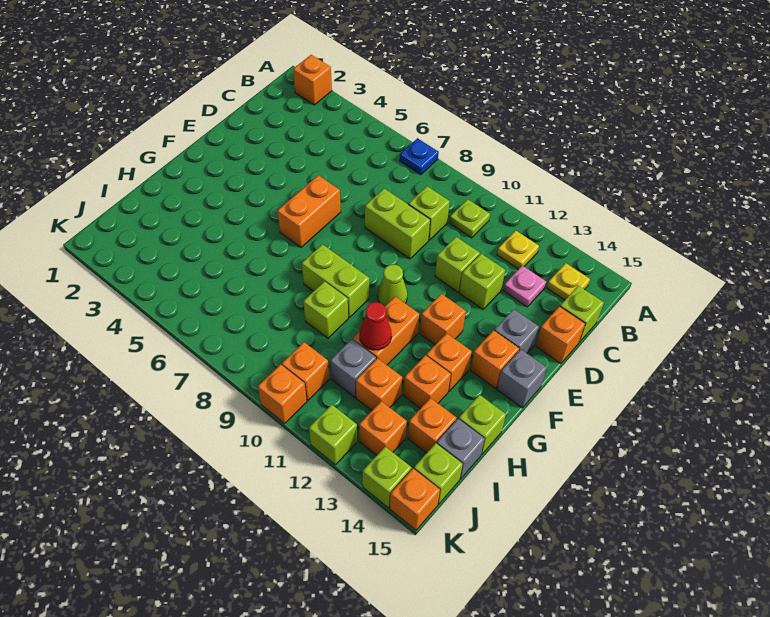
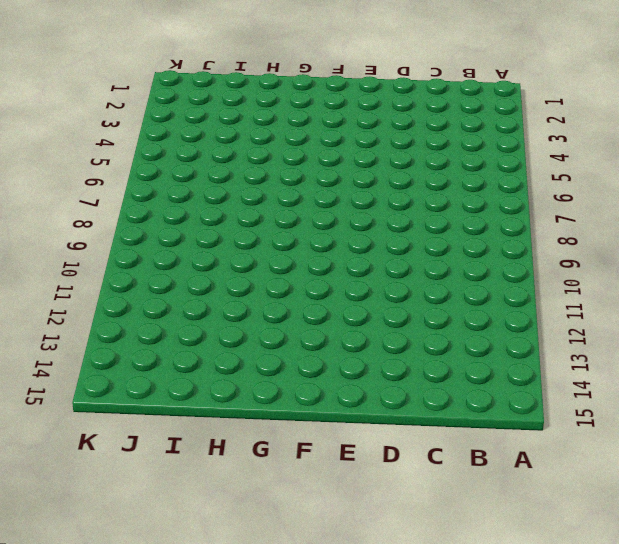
none -> orange 1x1 brick [293,55,332,105]
none -> blue 1x1 plate [400,138,439,175]
none -> lime 1x1 plate [449,199,490,238]
none -> yellow 1x1 plate [497,230,539,269]

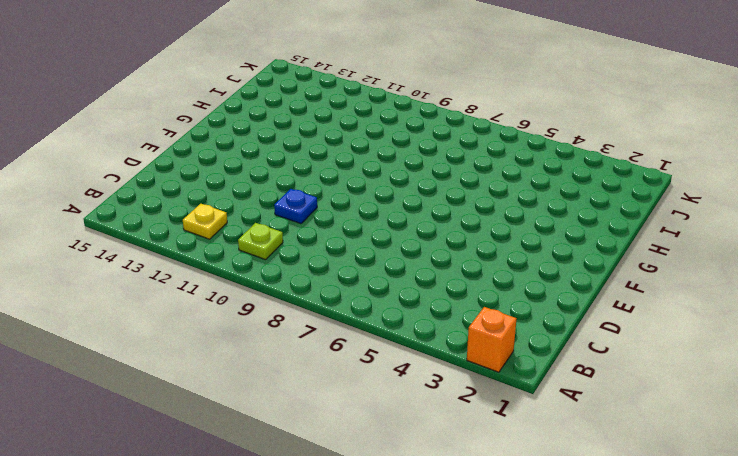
blue 1x1 plate [274,189,317,224] -> blue 1x1 plate moved to [400,138,439,175]
none -> yellow 1x1 plate [547,263,590,300]
none -> lime 1x1 brick [408,186,450,240]
none -> pink 1x1 plate [503,266,546,307]
none -> lime 1x1 brick [560,286,604,342]

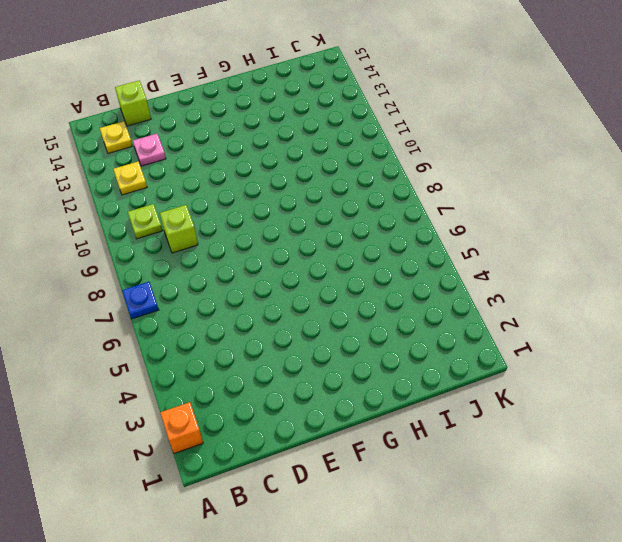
none -> lime 1x2 brick [365,189,430,259]
none -> lime 1x1 brick [435,237,480,292]
none -> lime 1x1 brick [460,254,505,309]
none -> orange 1x1 brick [536,306,585,364]

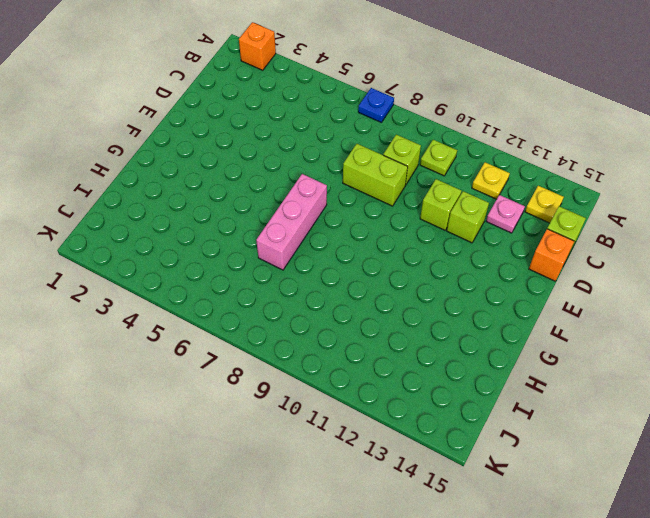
pink 1x3 brick [256,174,327,270] -> none
none -> orange 1x2 brick [277,175,341,247]
none -> grey 1x1 brick [494,309,539,353]
none -> lime 1x1 cone [377,265,407,307]
none -> orange 1x1 brick [420,294,466,345]

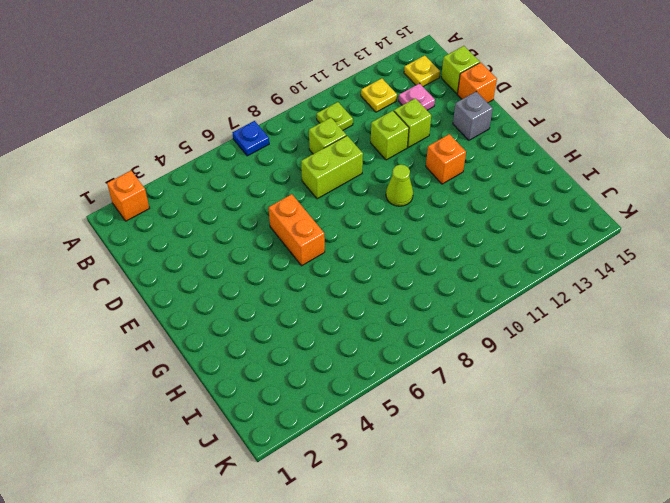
none -> orange 1x1 brick [471,330,519,388]
none -> grey 1x1 brick [497,349,547,408]
none -> lime 1x2 brick [302,244,369,317]
none -> orange 1x2 brick [353,297,419,365]

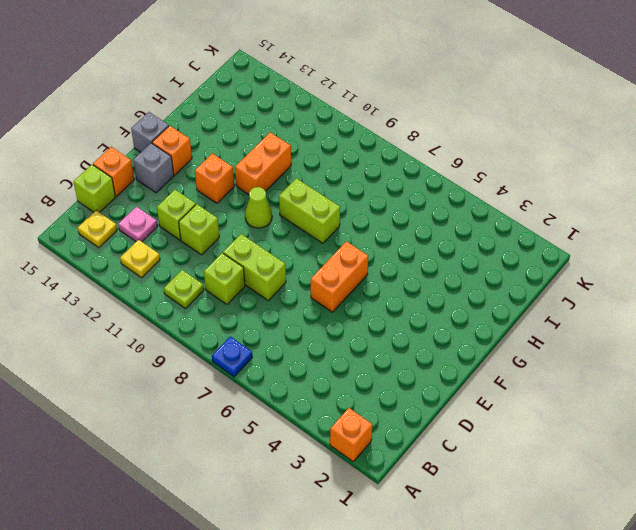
none -> orange 1x1 brick [426,333,472,391]
none -> lime 1x1 brick [303,281,348,338]
none -> orange 1x1 brick [403,355,451,409]
none -> lime 1x1 brick [459,395,506,455]

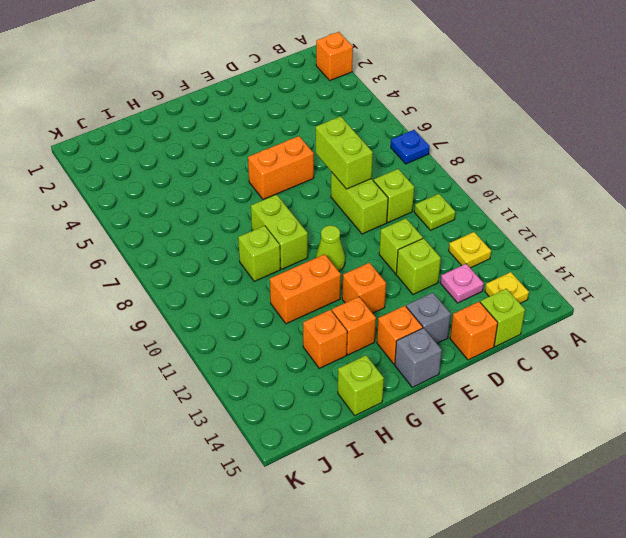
lime 1x2 brick [316,116,373,189] -> none
none -> grey 1x1 brick [330,339,376,398]
none -> orange 1x1 brick [356,358,402,411]
none -> orange 1x1 brick [408,398,457,453]
none -> grey 1x1 brick [437,419,485,479]

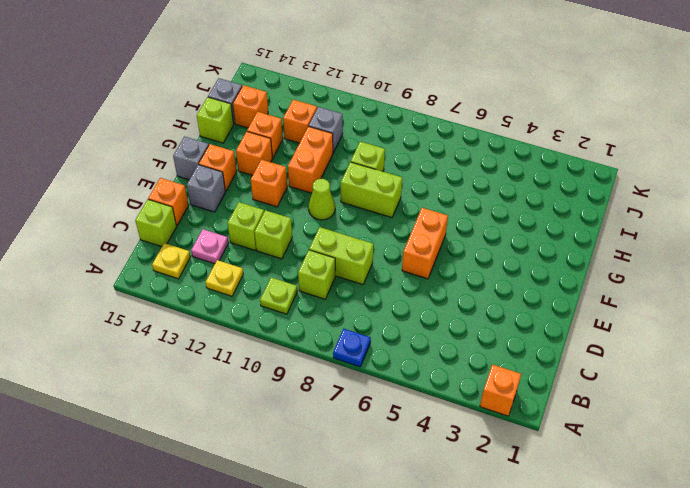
none -> orange 1x1 brick [282,342,329,401]
none -> orange 1x1 brick [359,401,407,455]
none -> lime 1x1 brick [414,443,463,504]
none -> orange 1x1 brick [258,364,307,423]

